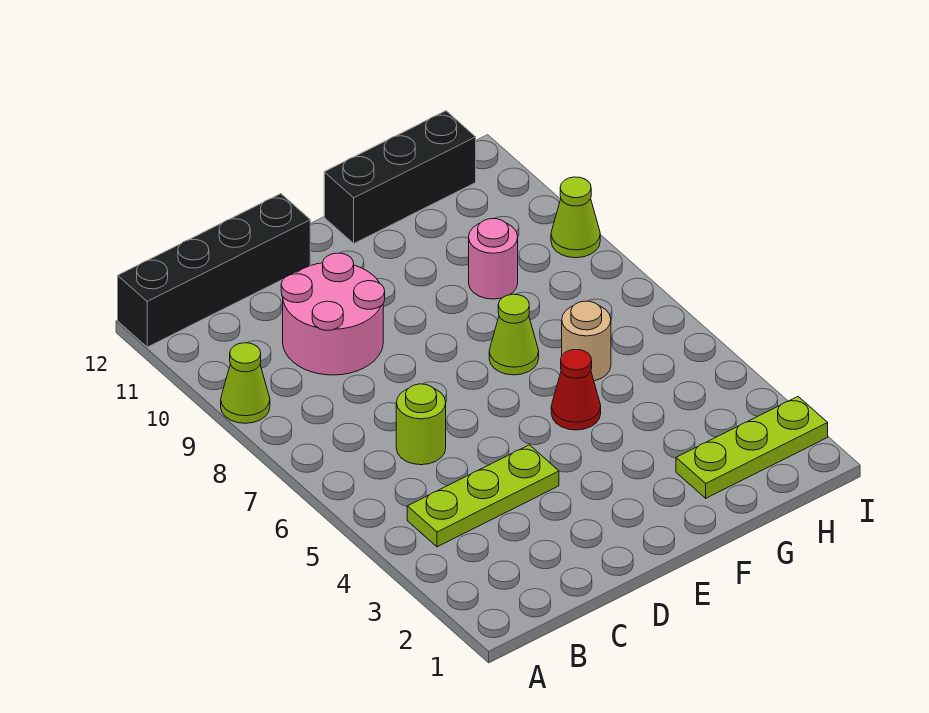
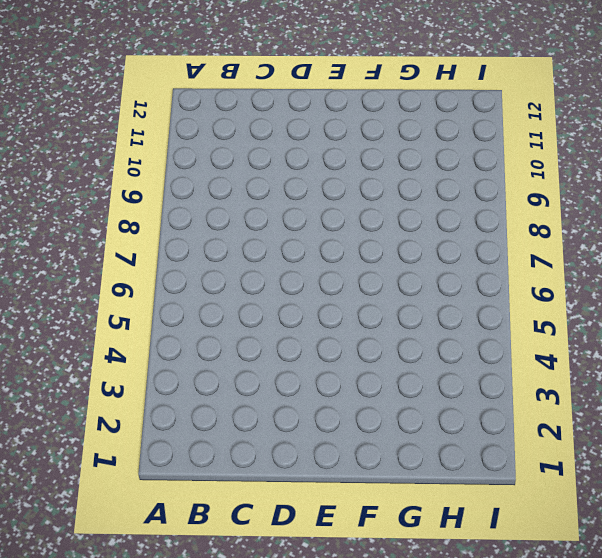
none -> lime 1x1 cone [221,343,270,423]
none -> black 1x4 brick [118,194,310,347]
none -> lime 1x3 plate [407,445,559,547]

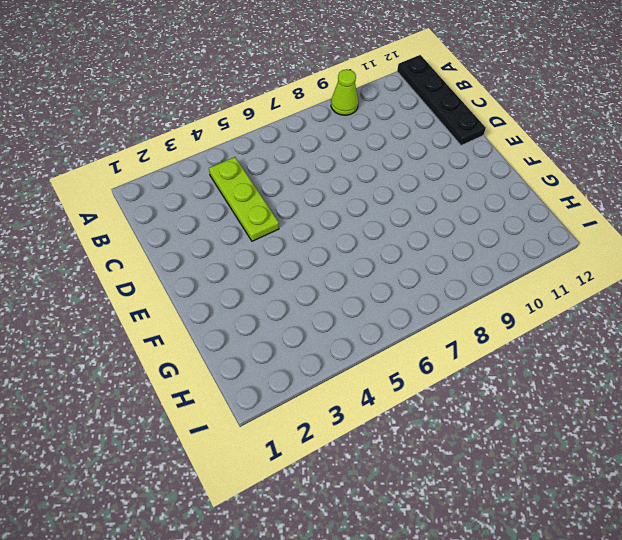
black 1x4 plate [397,55,486,146] -> black 1x4 brick [118,194,310,347]
none -> lime 1x1 round brick [396,384,446,465]
none -> pink 2x2 round brick [281,253,385,375]
none -> red 1x1 cone [551,349,601,430]

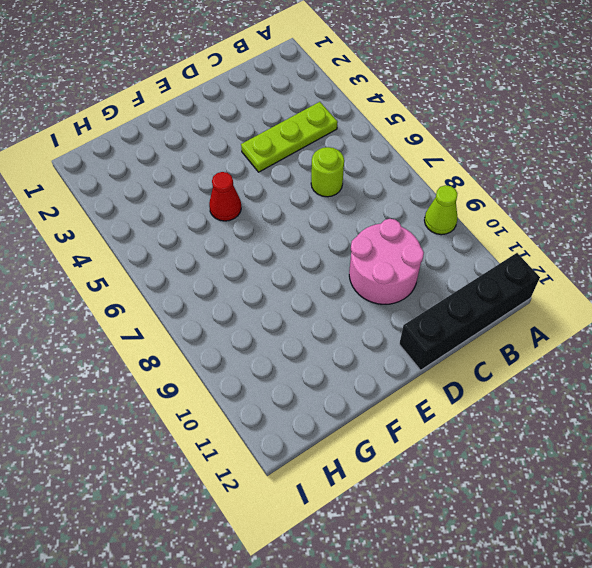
none -> lime 1x1 cone [489,294,539,375]
none -> black 1x3 brick [324,111,476,243]
none -> lime 1x3 plate [676,397,828,498]

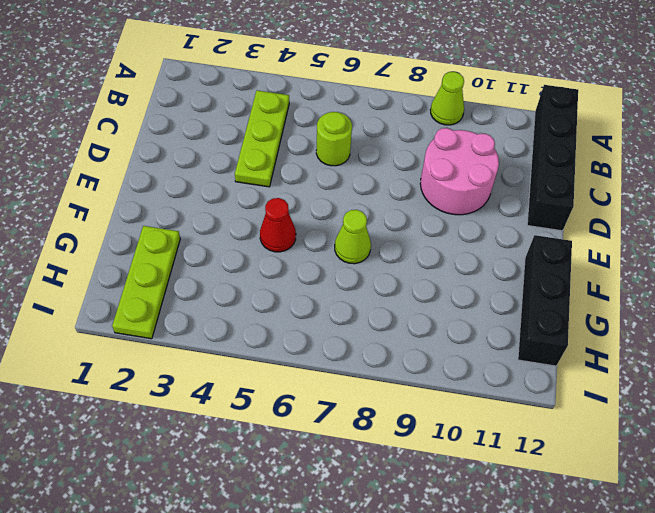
none -> tan 1x1 round brick [562,301,611,381]
none -> pink 1x1 round brick [469,219,518,299]
none -> lime 1x1 cone [551,177,600,258]

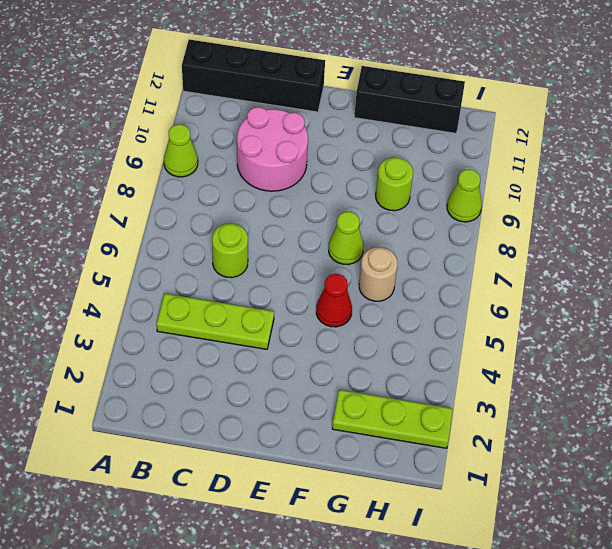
lime 1x1 round brick [376,157,413,211] -> pink 1x1 round brick [469,219,518,299]

